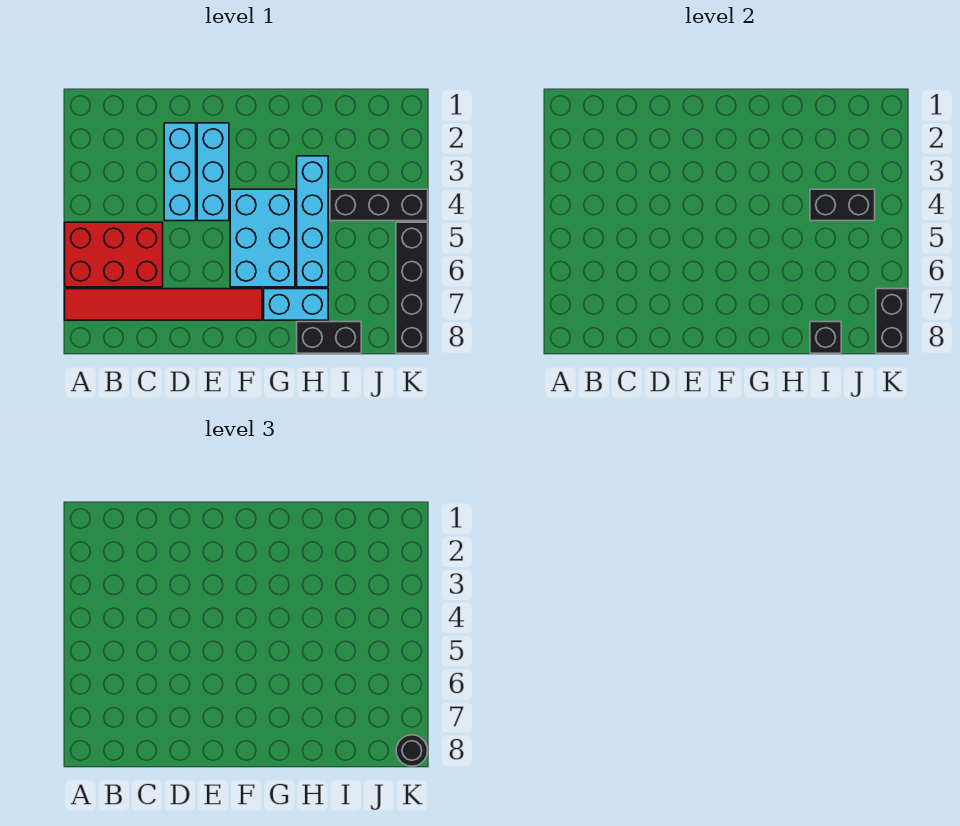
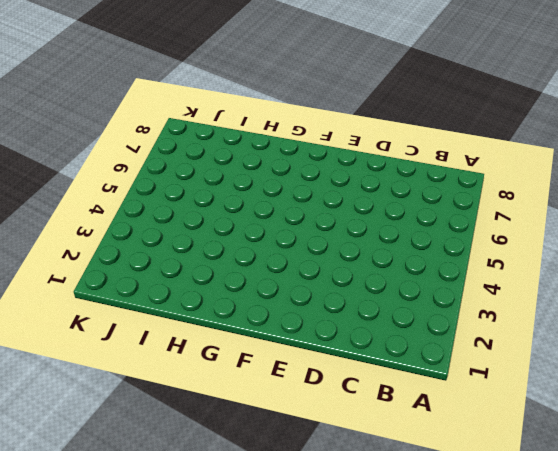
none -> red 2x3 brick [65,222,163,287]
none -> red 1x6 tile [65,289,262,320]
none -> cyan 1x3 brick [164,123,196,221]

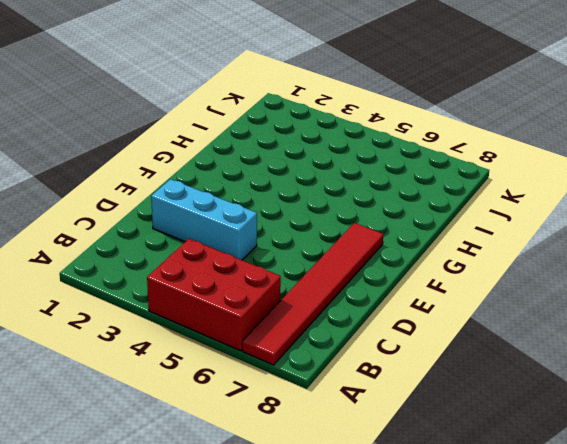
red 2x3 brick [147,239,281,351] -> red 2x3 brick turned to [65,222,163,287]
none -> cyan 1x3 brick [197,123,229,221]
none -> cyan 2x3 brick [230,189,295,287]
none -> cyan 1x2 brick [264,289,328,320]

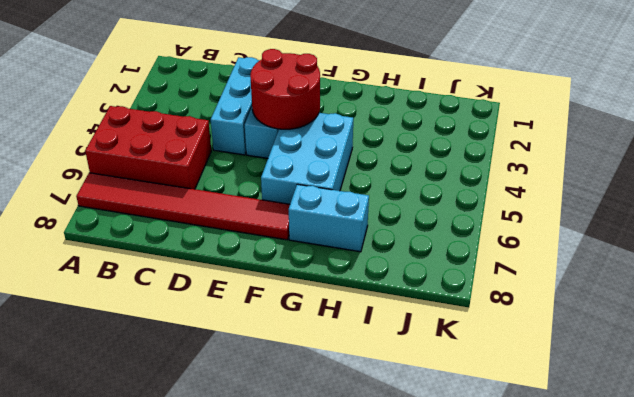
red 2x2 round brick [250,49,320,129] -> none
none -> cyan 1x4 brick [297,156,328,287]
none -> black 1x2 brick [297,322,361,353]
none -> black 1x3 brick [330,189,428,221]

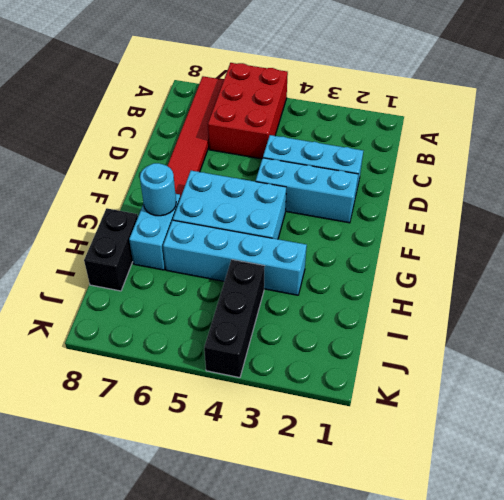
cyan 1x1 round brick [140,163,176,216] -> none
none -> black 1x4 brick [396,222,428,353]
none -> black 1x2 brick [810,189,875,221]
none -> black 1x1 brick [810,322,841,353]

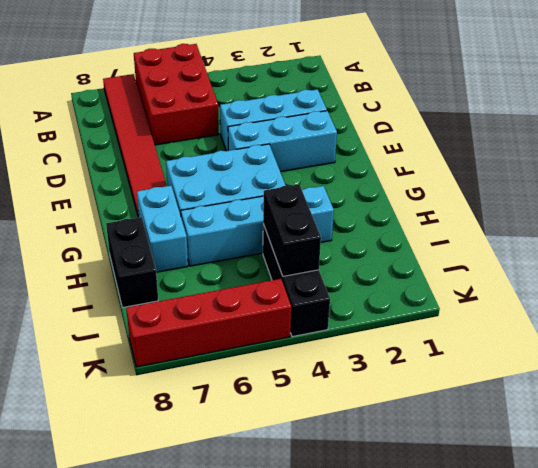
red 1x4 brick [126,279,291,367] -> black 1x4 brick [396,222,428,353]
none -> black 1x1 brick [810,322,841,353]
none -> black 1x2 brick [876,289,908,353]
none -> black 1x1 round brick [396,735,428,766]

